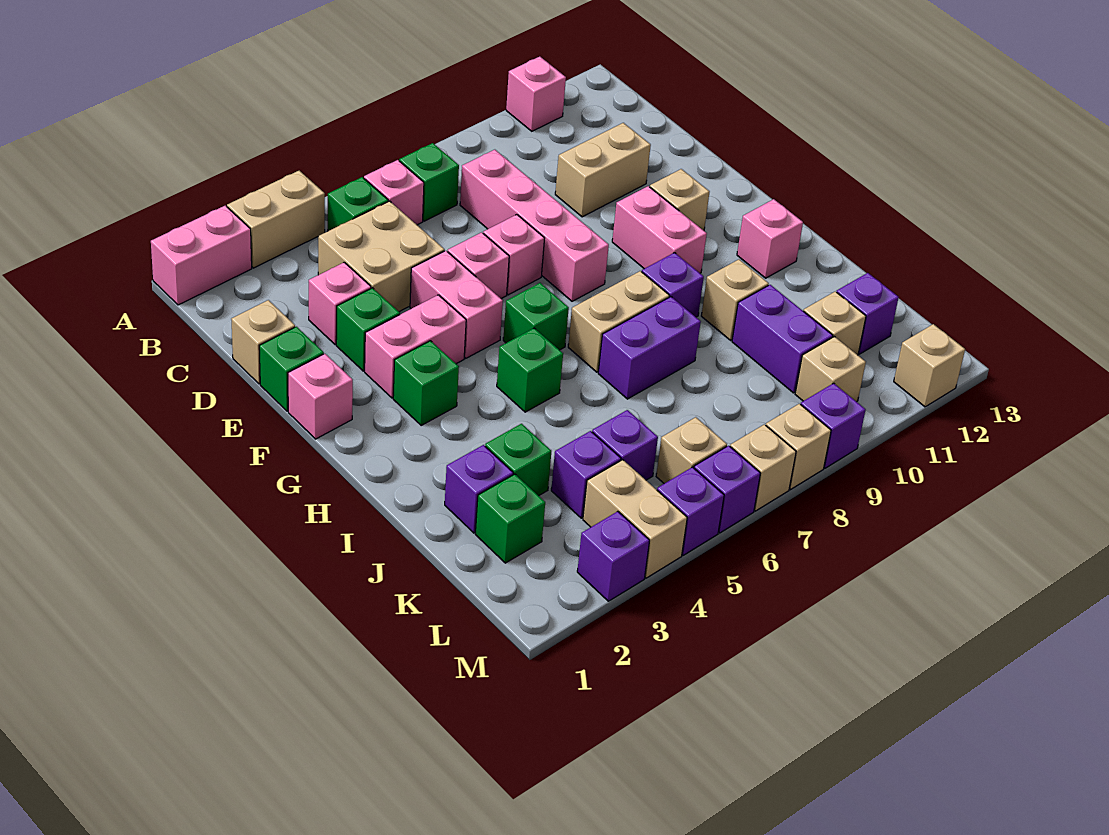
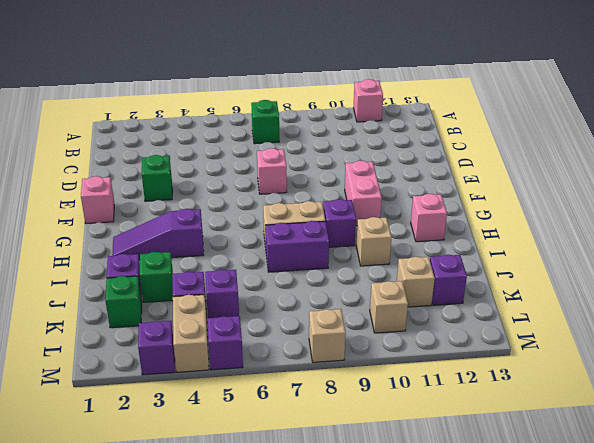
purple 1x3 slope [112,209,204,260] -> none
none -> pink 1x2 brick [151,206,252,305]
none -> tan 1x2 brick [227,171,325,268]
none -> green 1x1 brick [328,177,388,231]
none -> pink 1x1 brick [364,160,424,225]

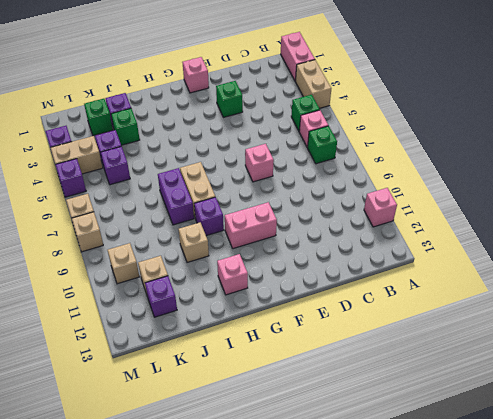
none -> tan 2x2 brick [318,201,445,312]
none -> pink 1x4 brick [460,150,609,301]
none -> tan 1x1 brick [231,300,295,384]
none -> pink 1x1 brick [309,262,371,345]

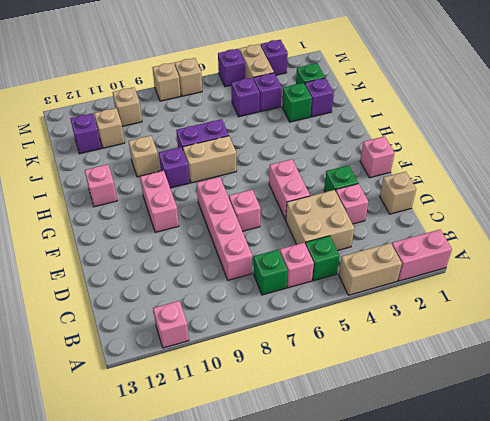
none -> tan 1x2 brick [555,123,651,217]
none -> green 1x1 brick [259,327,324,411]
none -> pink 1x1 brick [448,232,509,299]
none -> pink 1x2 brick [365,295,466,398]

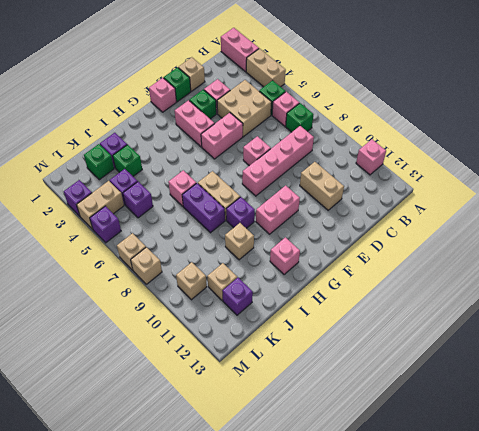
pink 1x1 brick [168,170,196,206] -> pink 1x1 brick moved to [448,232,509,299]
none -> tan 1x1 brick [650,169,709,231]
none -> green 1x1 brick [393,341,459,425]
none -> green 1x1 brick [503,283,569,350]
none -> green 1x1 brick [497,328,563,412]

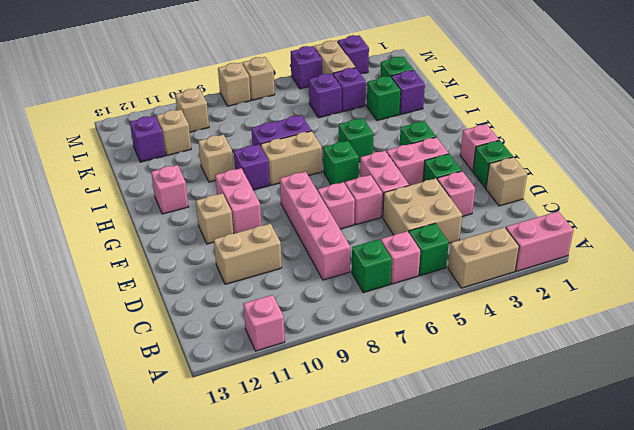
none -> purple 1x2 brick [732,285,833,393]
none -> tan 1x1 brick [656,417,727,484]
none -> purple 1x1 brick [694,446,761,533]
none -> purple 1x1 brick [801,383,866,468]

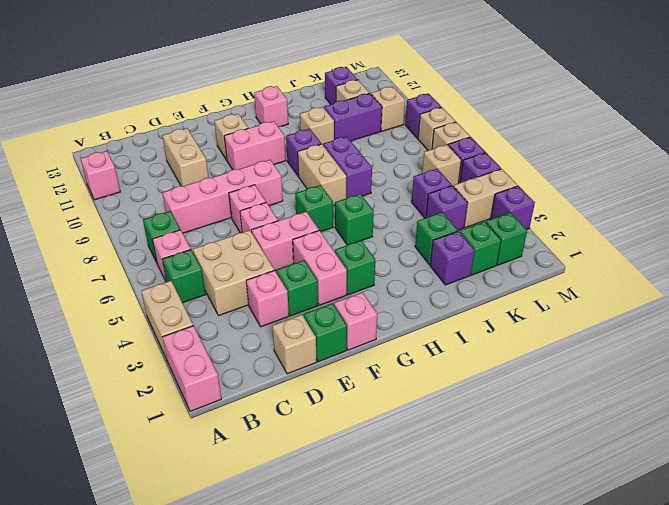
green 1x1 brick [486,212,527,265] -> none
none -> tan 1x1 brick [894,324,965,407]

